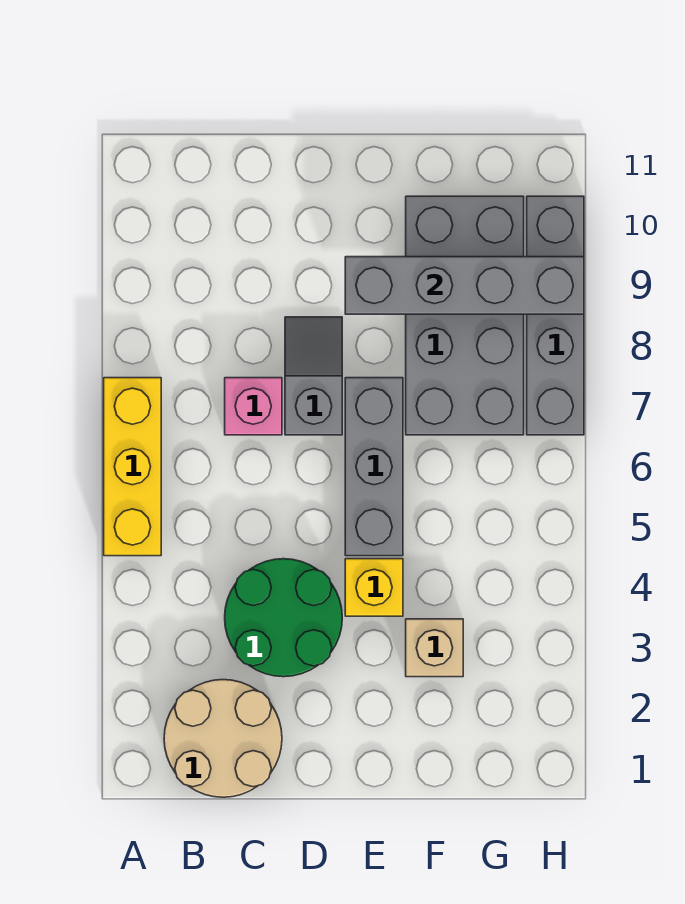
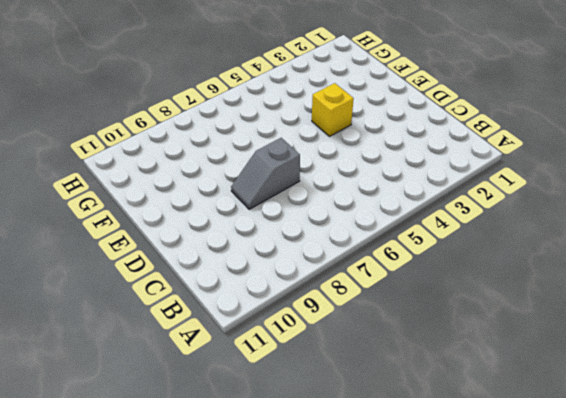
none -> yellow 1x3 brick [104,378,161,556]
none -> tan 2x2 round brick [164,680,282,797]

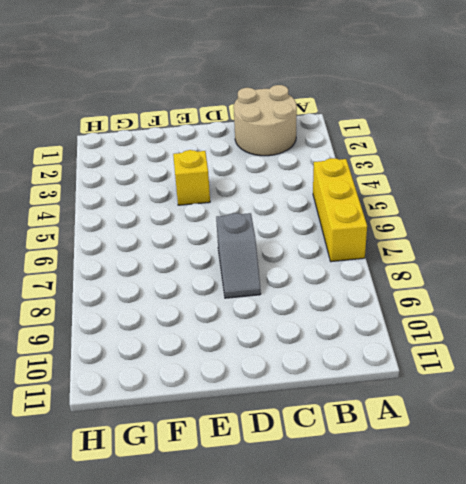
none -> green 2x2 round brick [225,559,342,677]
none -> pink 1x1 brick [225,378,282,435]

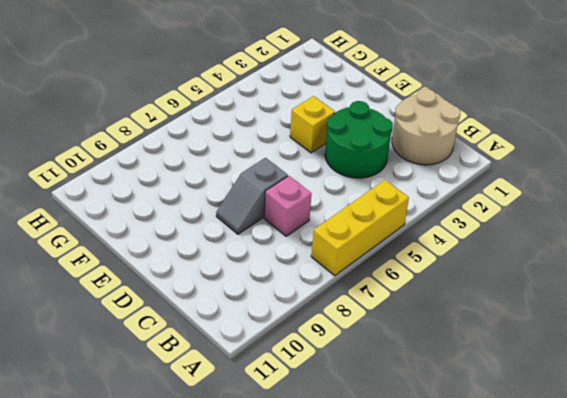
none -> grey 1x3 brick [345,378,403,556]
none -> tan 1x1 brick [406,619,463,677]

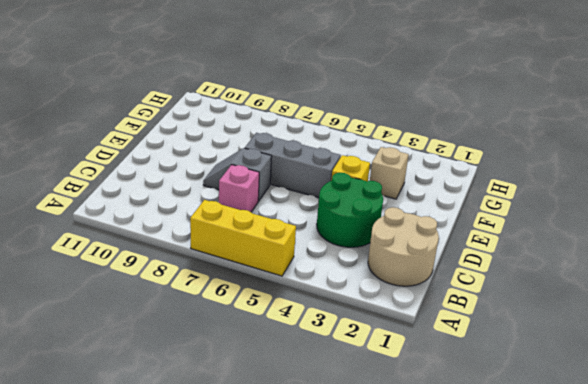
none -> grey 2x4 brick [406,196,524,435]
none -> grey 1x4 brick [527,196,584,435]

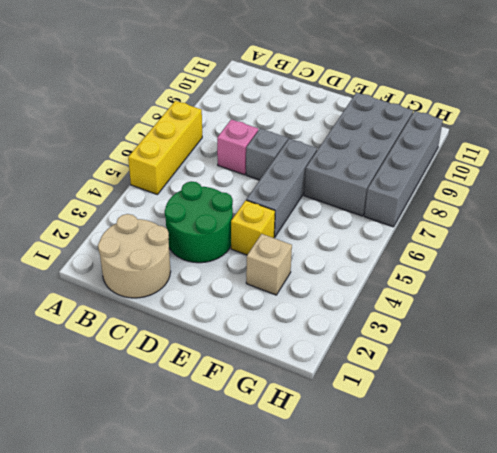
none -> grey 1x4 brick [345,257,584,314]

